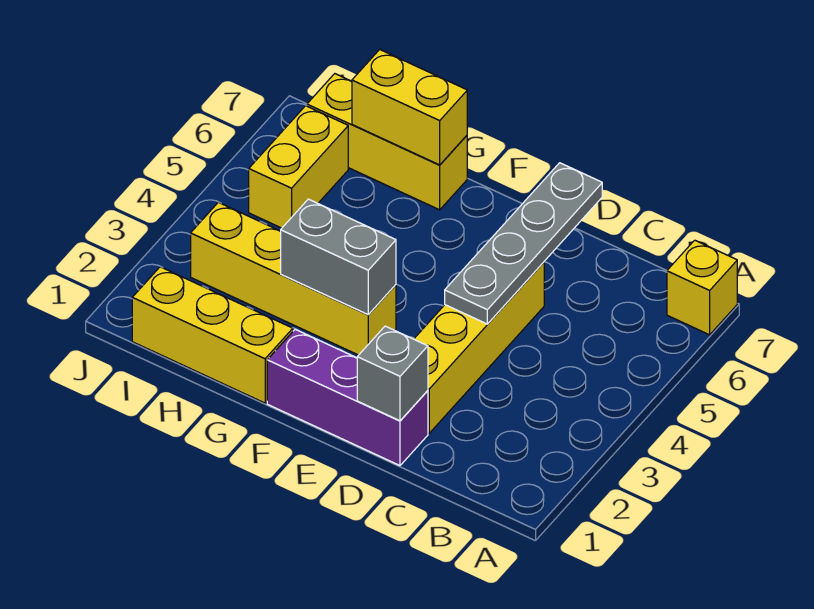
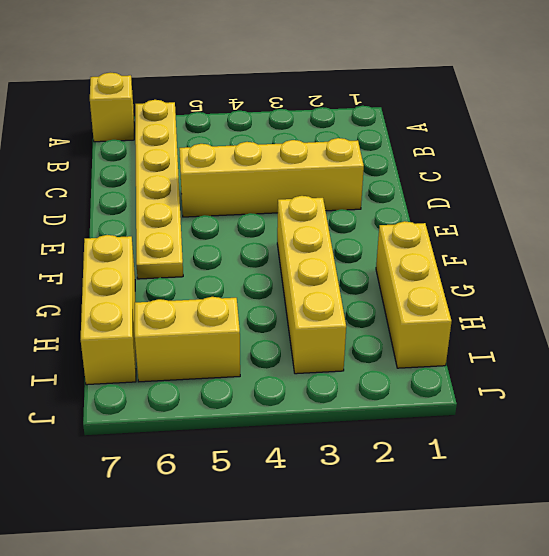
yellow 1x6 plate [135,100,183,279] -> none
none -> purple 1x3 brick [267,329,428,466]
none -> grey 1x1 brick [357,326,428,421]

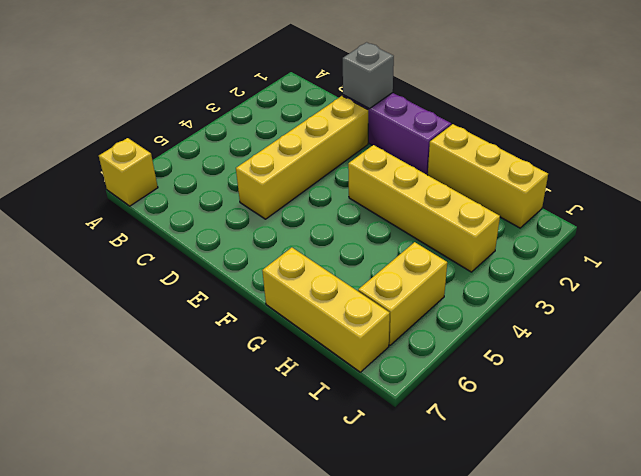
none -> grey 1x4 plate [445,163,602,324]
none -> grey 1x2 brick [281,199,396,315]

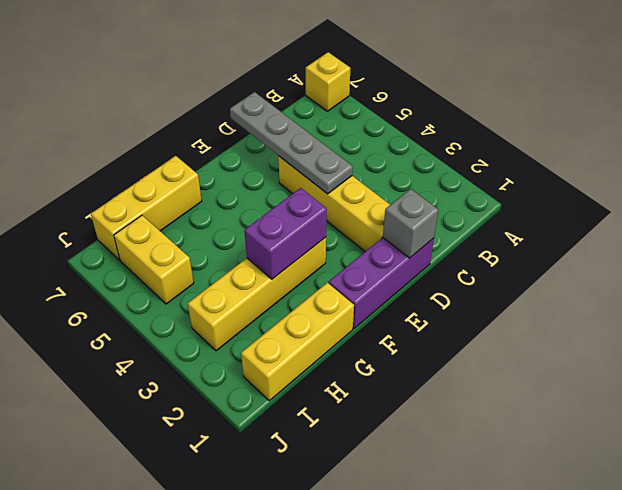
purple 1x2 brick [244,188,327,279] -> grey 1x2 brick [281,199,396,315]
none -> yellow 1x2 brick [352,50,467,165]

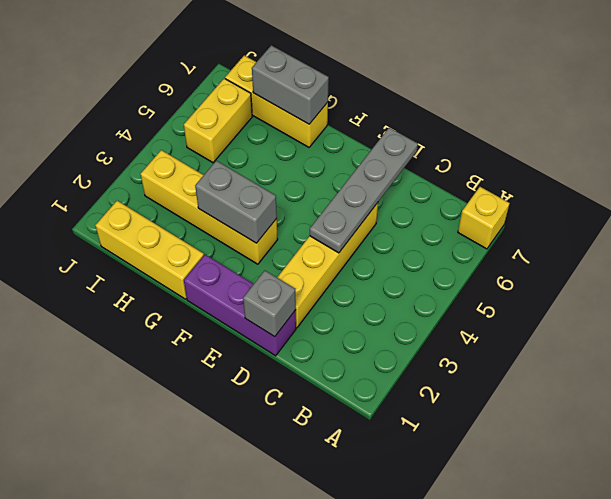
grey 1x2 brick [252,45,329,124] -> yellow 1x2 brick [352,50,467,165]

